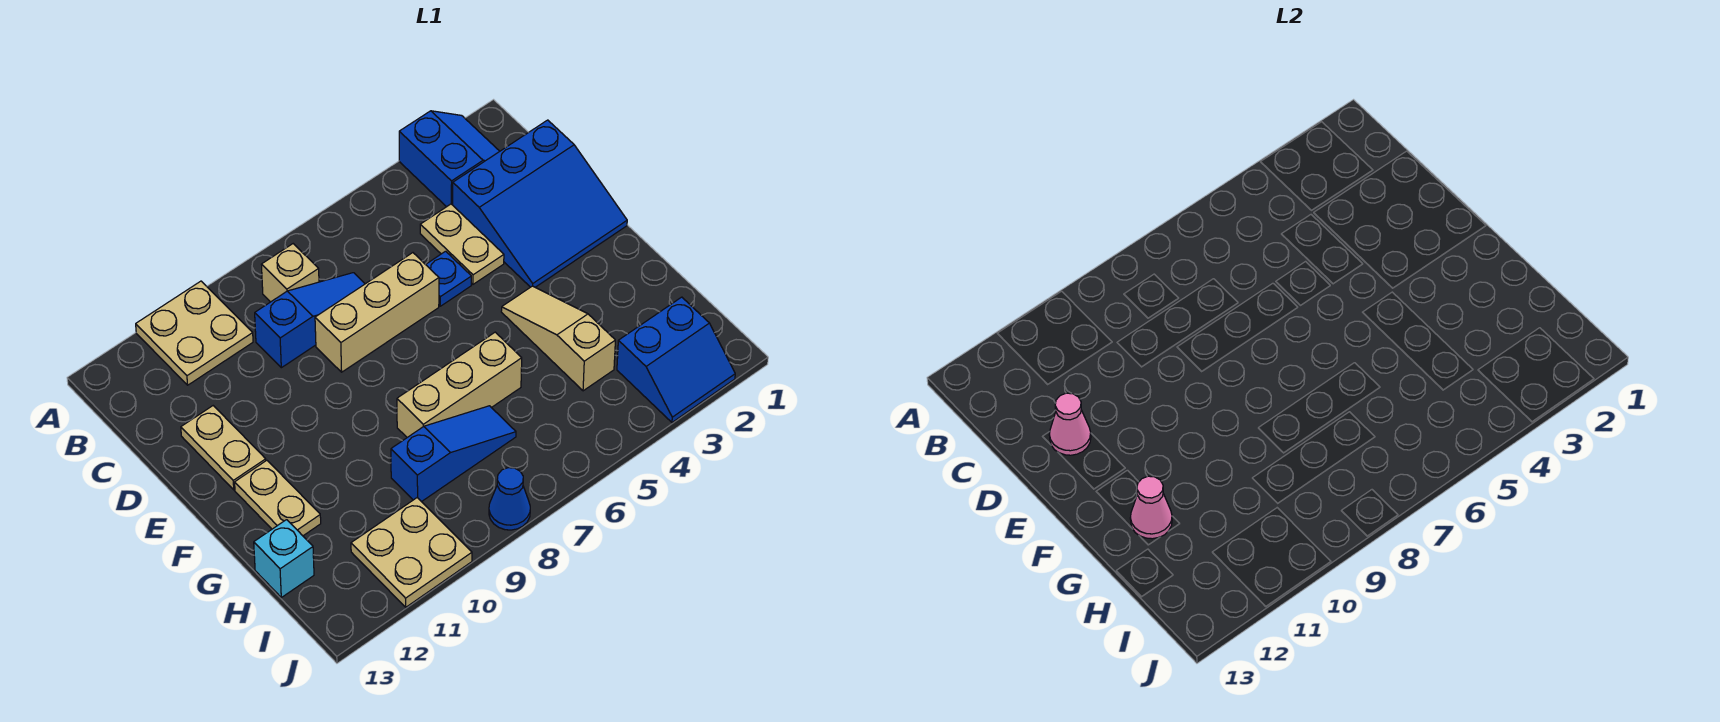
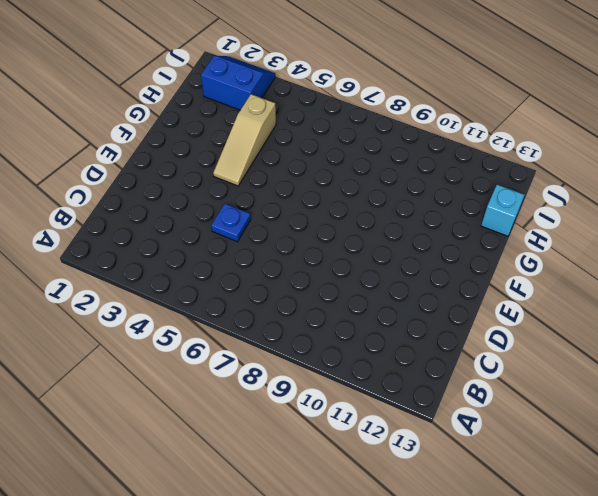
none -> blue 2x2 slope [399,111,500,207]
none -> tan 2x2 plate [136,281,253,385]
none -> tan 1x1 brick [261,244,319,302]

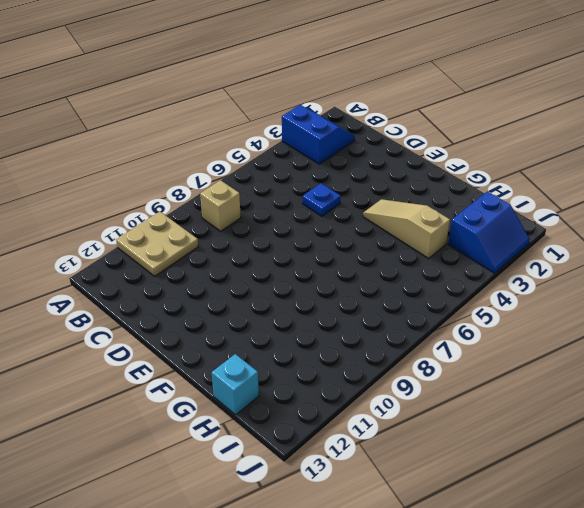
none -> blue 3x3 slope [453,120,627,287]
none -> tan 1x2 plate [420,204,504,284]
none -> blue 1x3 slope [255,273,365,368]

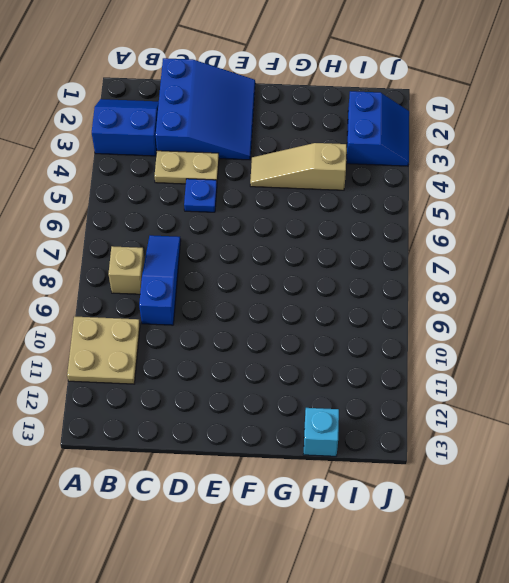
none -> tan 1x3 brick [315,253,439,372]
none -> tan 1x2 plate [181,406,266,490]
none -> tan 1x2 plate [235,460,321,536]

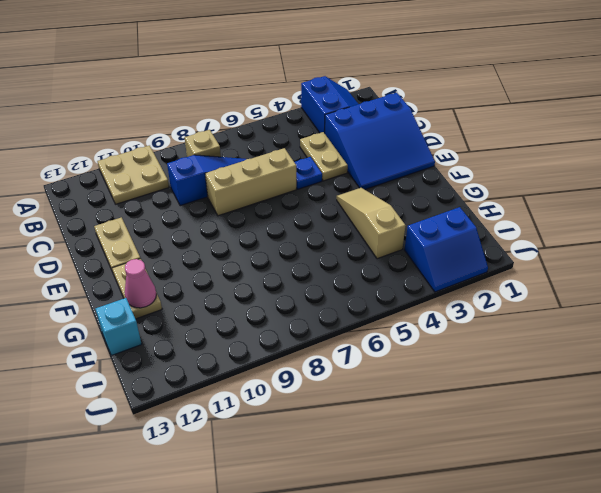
none -> tan 1x3 brick [397,332,522,437]
none -> blue 1x3 slope [391,406,516,502]
none -> tan 2x2 plate [351,498,472,607]

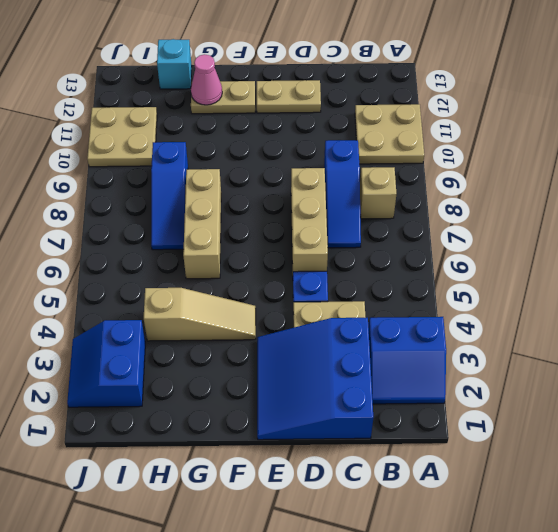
none -> blue 1x1 cone [489,468,530,530]
none -> pink 1x1 cone [1049,393,1091,455]

